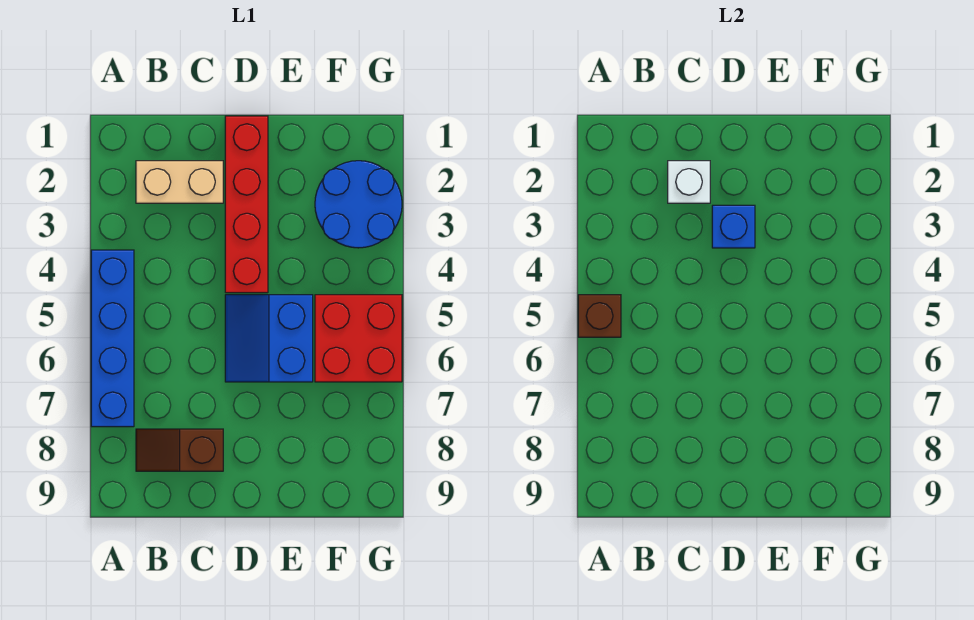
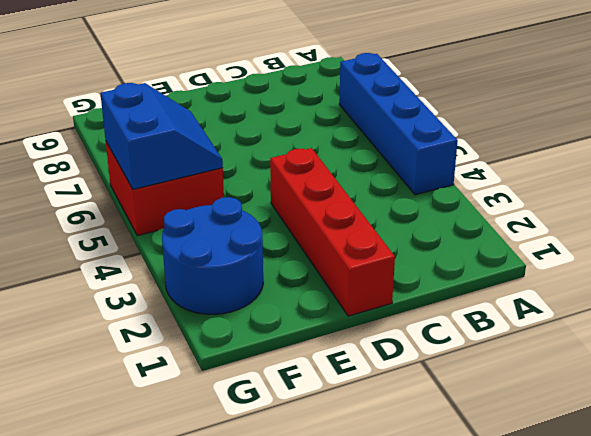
blue 2x2 slope [100,83,223,189] -> blue 2x2 slope moved to [225,295,313,382]
none -> tan 1x2 brick [136,161,223,203]
none -> brown 1x2 slope [136,429,223,471]

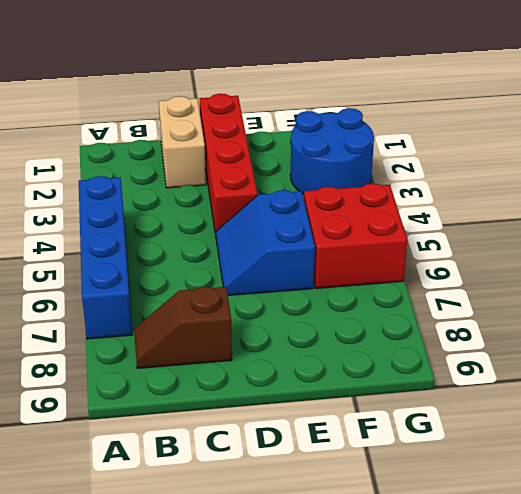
tan 1x2 brick [159,96,206,188] -> tan 1x2 brick turned to [136,161,223,203]
none -> brown 1x1 brick [578,295,621,337]
none -> white 1x1 brick [668,161,710,203]

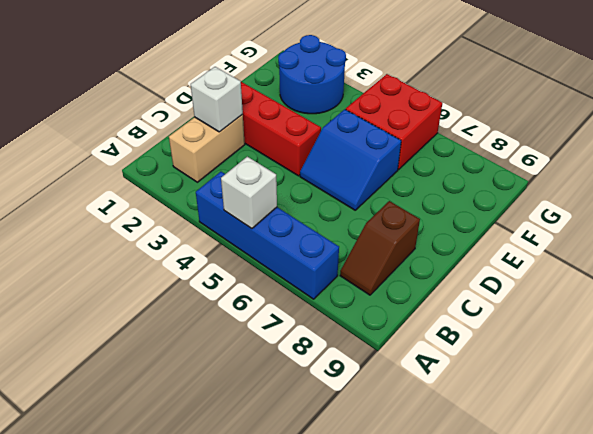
white 1x1 brick [221,157,277,229] -> brown 1x1 brick [578,295,621,337]
none -> blue 1x1 brick [712,205,755,248]

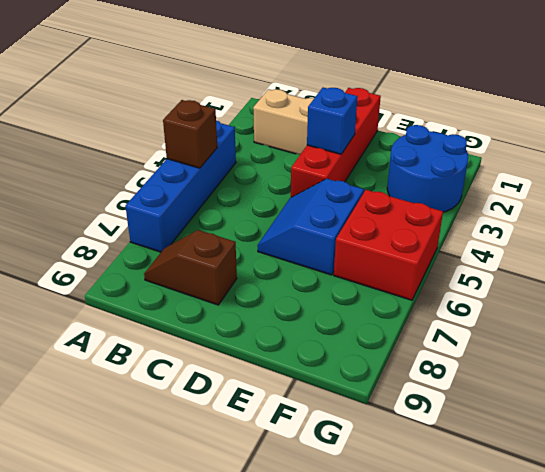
none -> white 1x1 brick [668,161,710,203]

